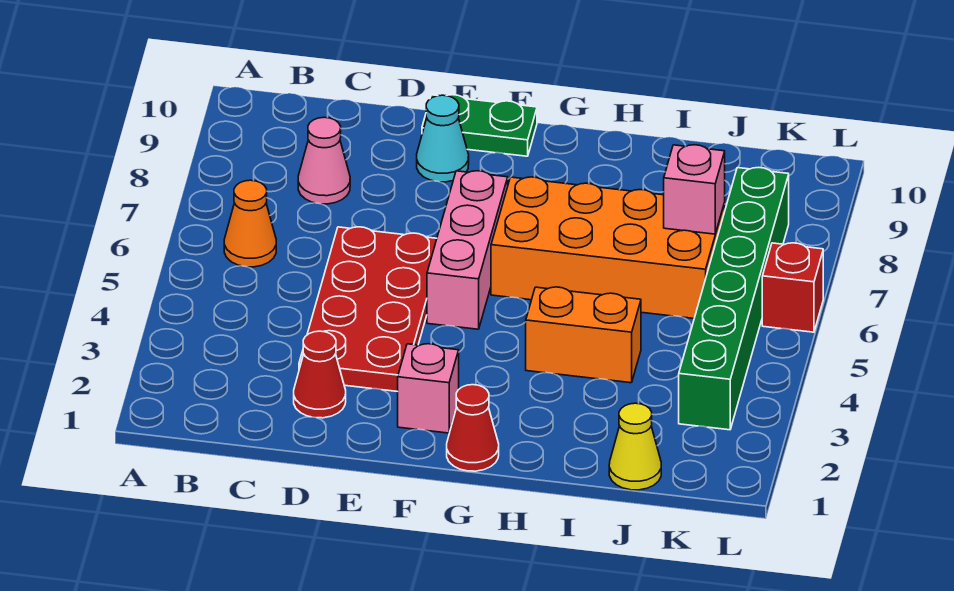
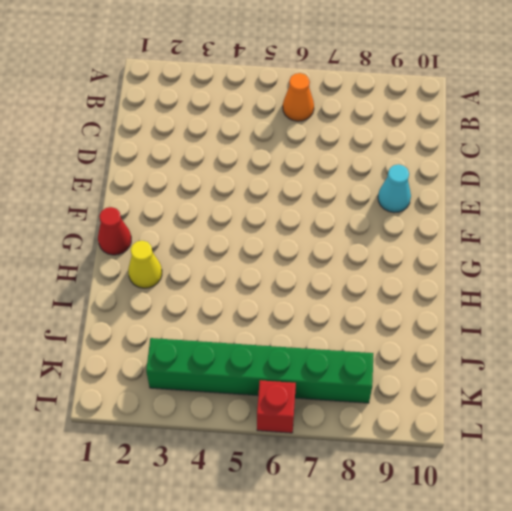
yellow 1x1 cone [128,241,162,288] -> yellow 1x1 cone moved to [609,403,661,490]
none -> pink 1x1 cone [298,117,350,204]
none -> red 1x1 cone [294,331,346,418]
none -> red 2x4 plate [299,227,437,392]

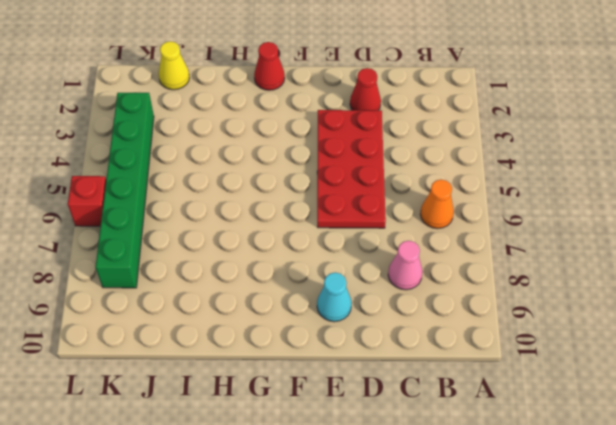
none -> green 1x2 plate [422,95,537,156]
none -> pink 1x1 brick [398,344,459,433]
none -> pink 1x3 brick [427,171,508,329]

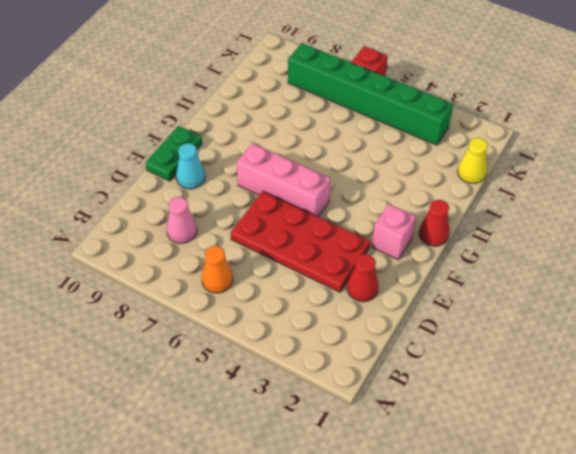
none -> orange 2x4 brick [491,177,725,318]
none -> orange 1x2 brick [526,287,641,383]
none -> pink 1x1 brick [664,145,725,234]

